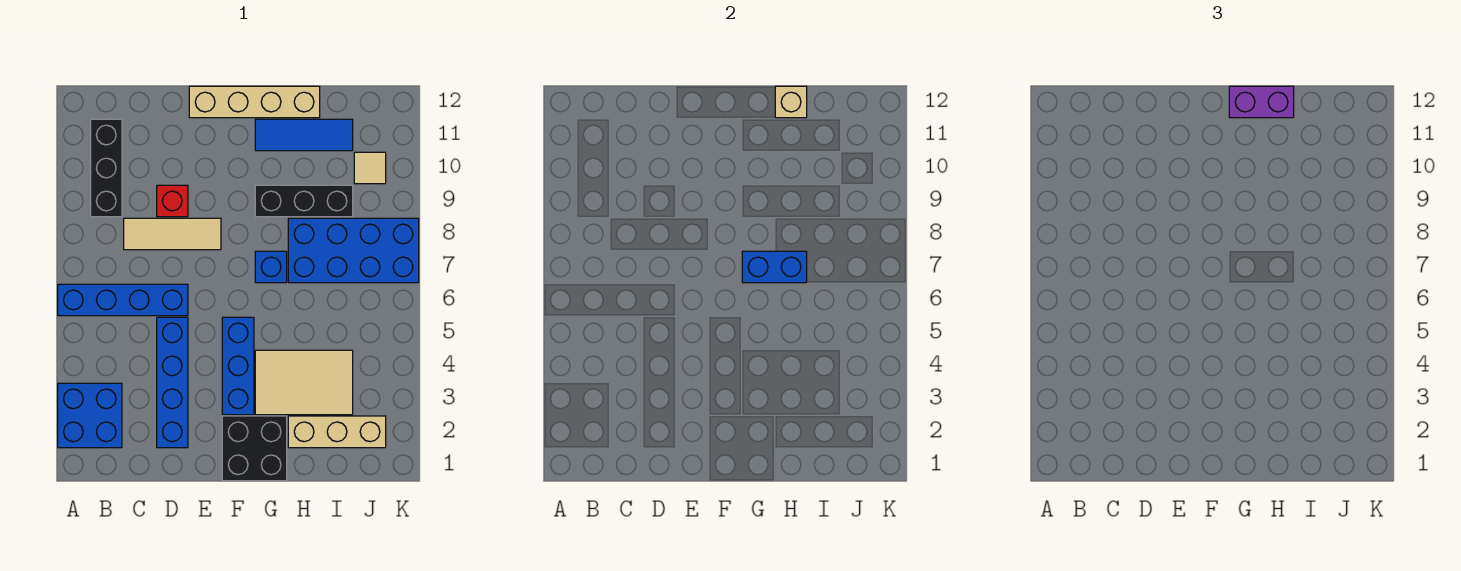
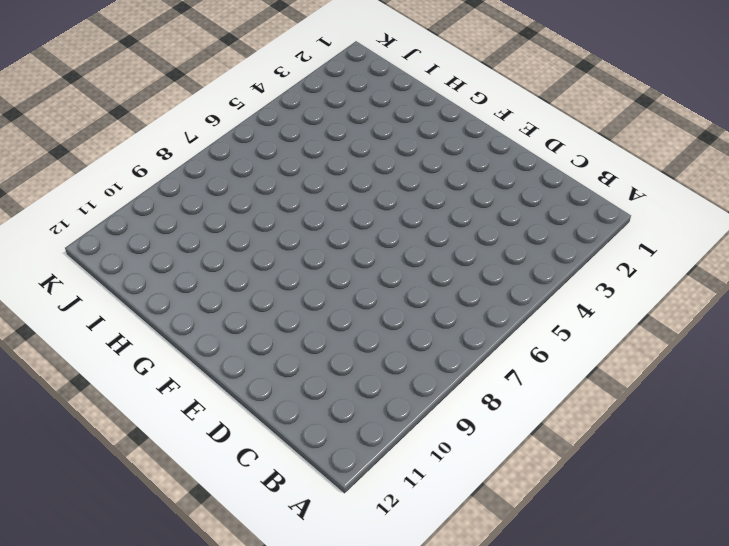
none -> blue 2x2 brick [58,383,122,448]
none -> blue 1x4 brick [58,284,188,316]
none -> black 1x3 brick [91,119,122,217]

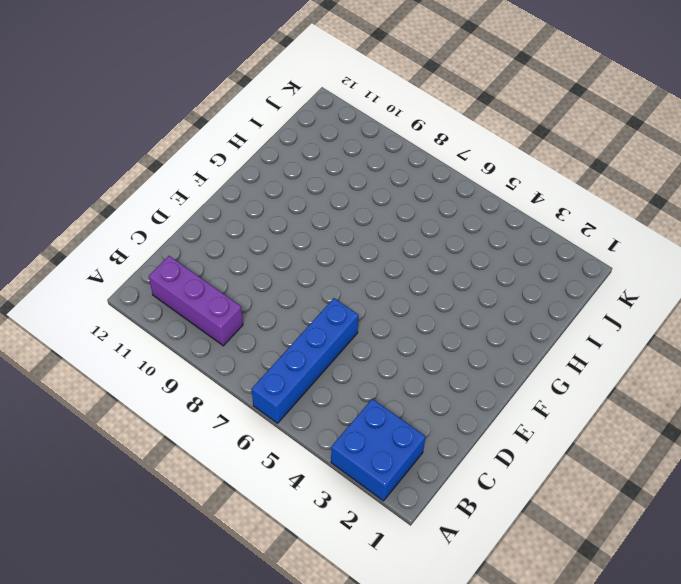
purple 1x3 brick [149,256,243,346] -> black 1x3 brick [91,119,122,217]
none -> tan 1x3 tile [124,218,221,250]
none -> blue 1x4 brick [157,317,188,448]
none -> red 1x1 brick [157,185,188,217]

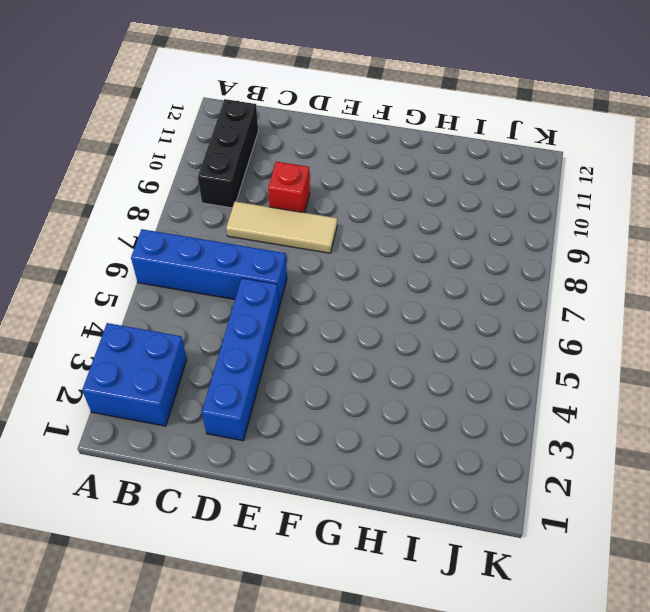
none -> tan 1x4 brick [189,86,320,118]
none -> black 2x2 brick [222,416,287,481]
none -> blue 1x3 brick [222,317,254,415]

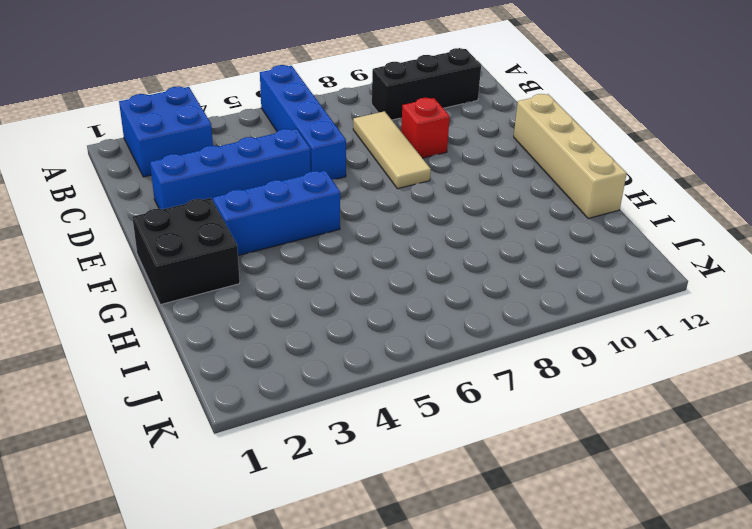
none -> tan 2x3 tile [255,350,353,415]
none -> blue 1x1 brick [255,251,287,283]
none -> black 1x3 brick [255,185,353,217]

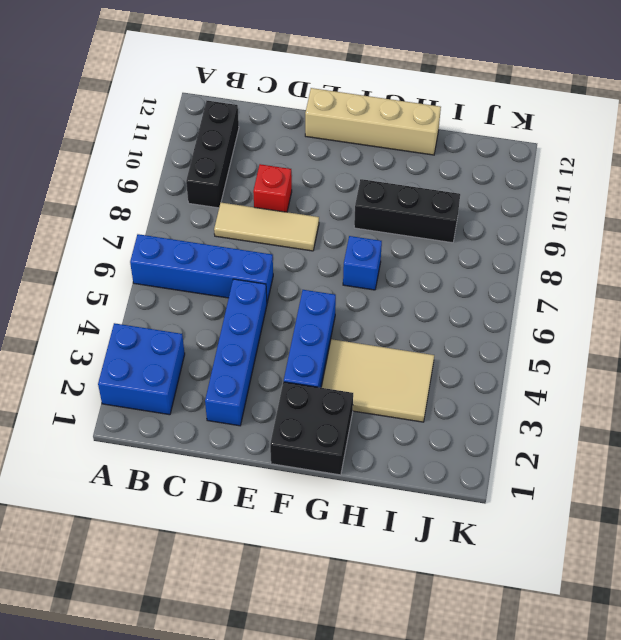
none -> blue 1x3 tile [255,119,353,151]
none -> tan 1x3 brick [288,416,386,448]
none -> blue 2x4 brick [288,218,419,283]

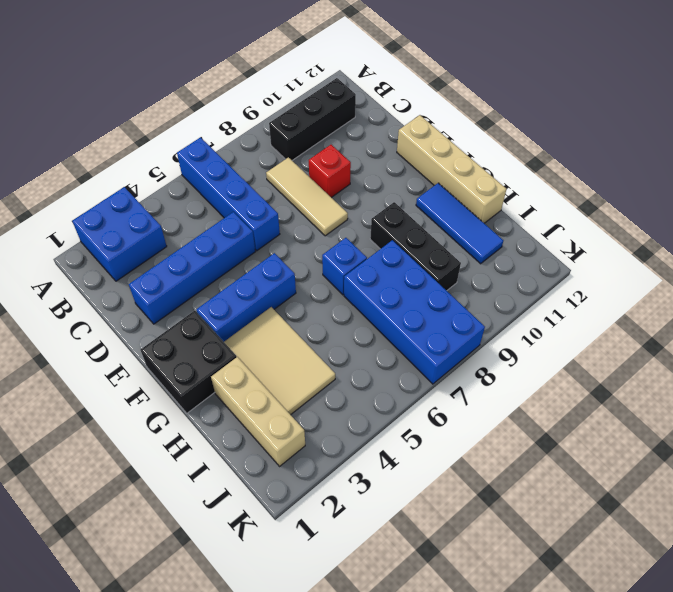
none -> tan 1x1 tile [354,152,386,184]
none -> blue 1x2 brick [742,251,807,283]
none -> tan 1x1 brick [775,86,807,118]

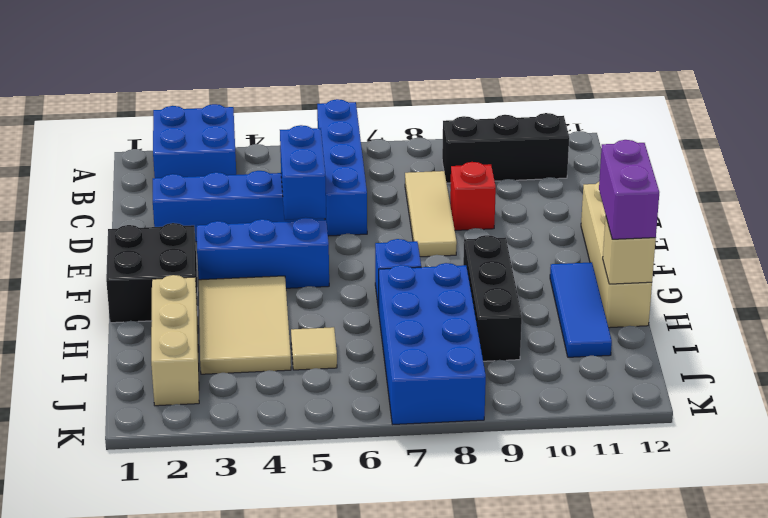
blue 1x2 brick [280,125,326,220] -> blue 1x2 brick moved to [742,251,807,283]
tan 1x1 tile [291,327,337,370] -> tan 1x1 tile moved to [354,152,386,184]

